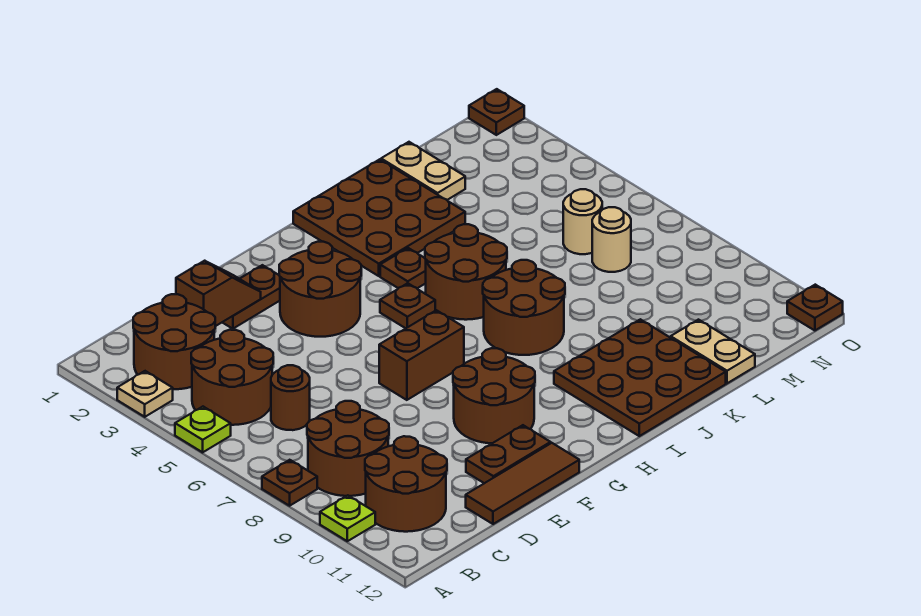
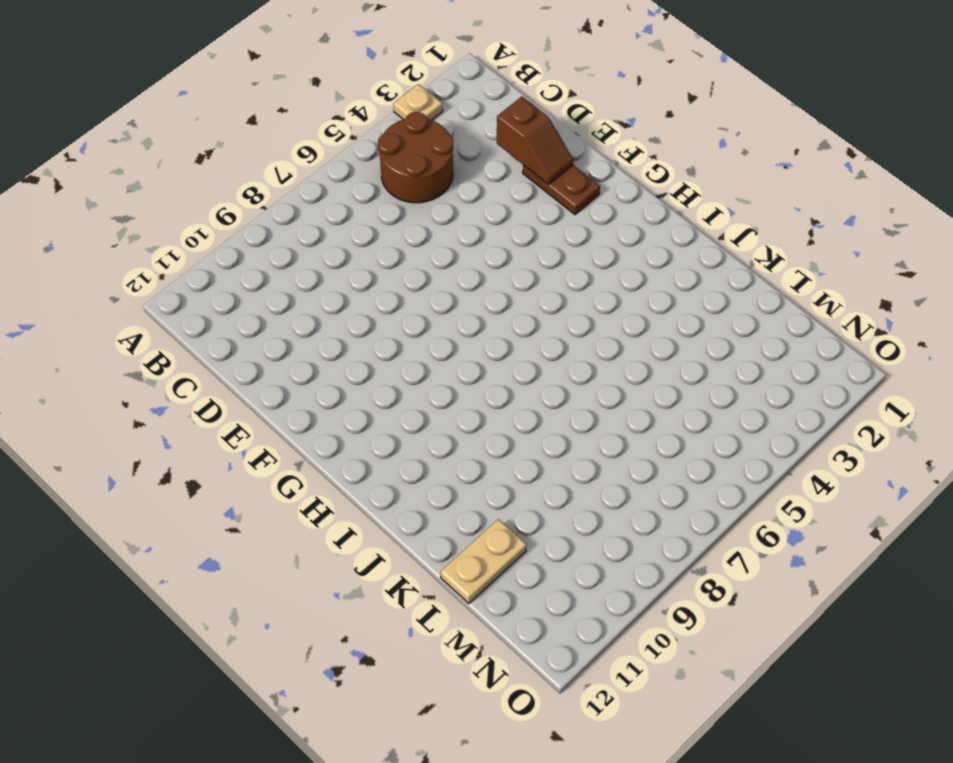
none -> lime 1x1 plate [175,407,231,452]
none -> brown 1x1 plate [262,460,317,506]
none -> lime 1x1 plate [320,495,375,541]

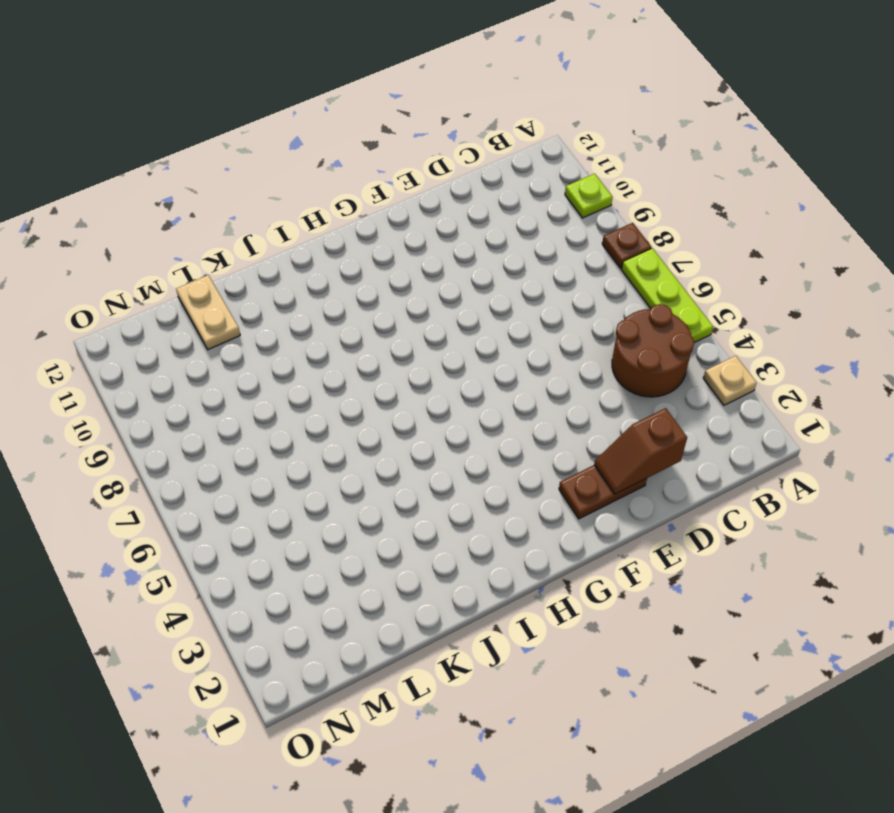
lime 1x3 plate [622,248,713,343] -> lime 1x1 plate [175,407,231,452]
none -> brown 2x2 round brick [133,294,215,389]
none -> brown 2x2 round brick [307,401,389,496]
none -> brown 2x2 round brick [365,436,447,532]

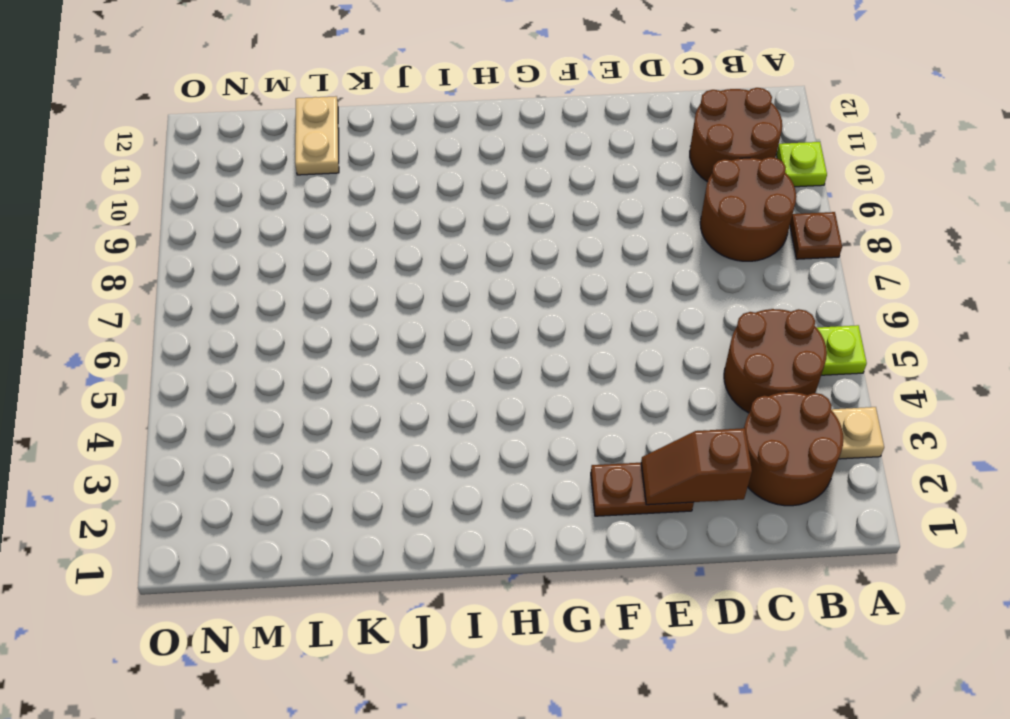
none -> brown 1x1 round brick [271,365,310,430]
none -> brown 1x3 tile [466,443,579,524]
none -> brown 1x2 plate [466,425,551,483]

